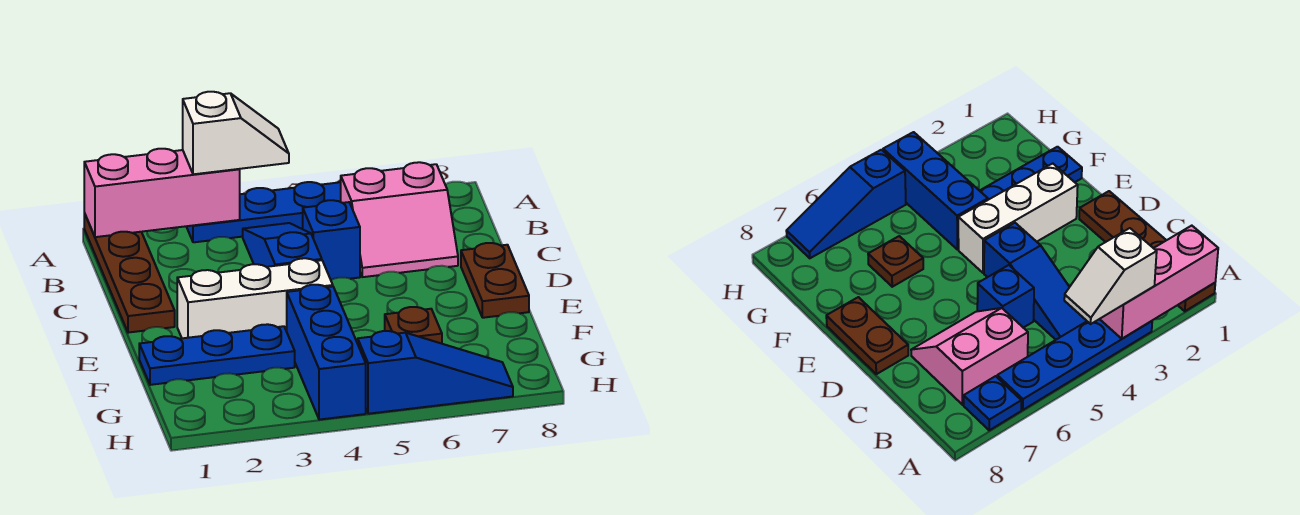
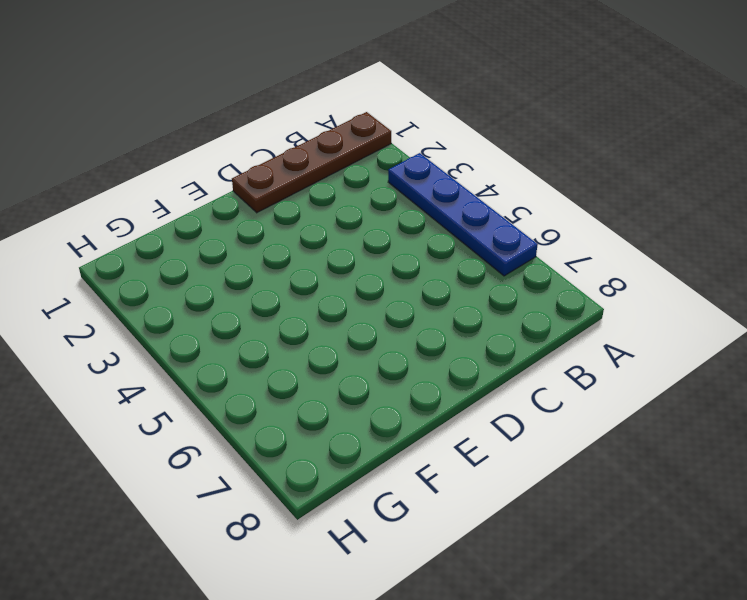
none -> blue 1x1 plate [964,376,1021,430]
none -> blue 1x3 slope [243,223,322,267]
none -> pink 2x2 slope [341,162,458,277]

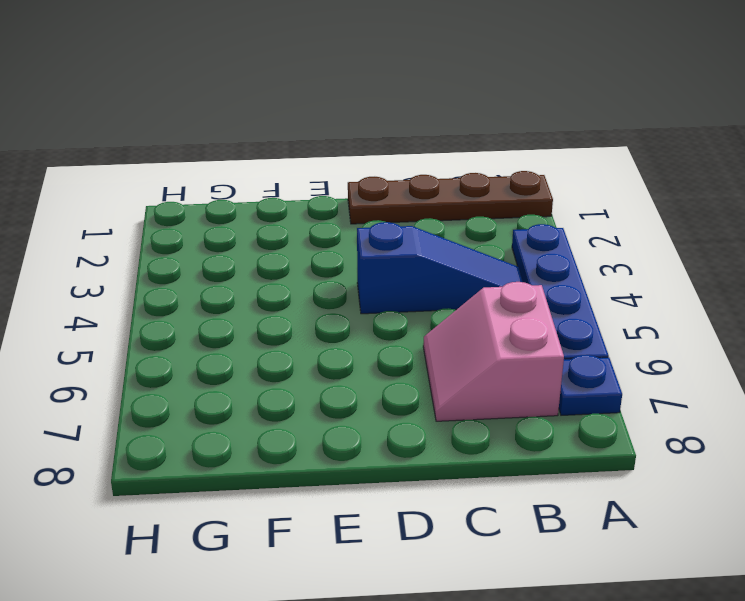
none -> blue 1x1 brick [303,200,360,280]
none -> brown 1x2 plate [461,243,529,318]
none -> white 1x3 brick [177,258,333,338]

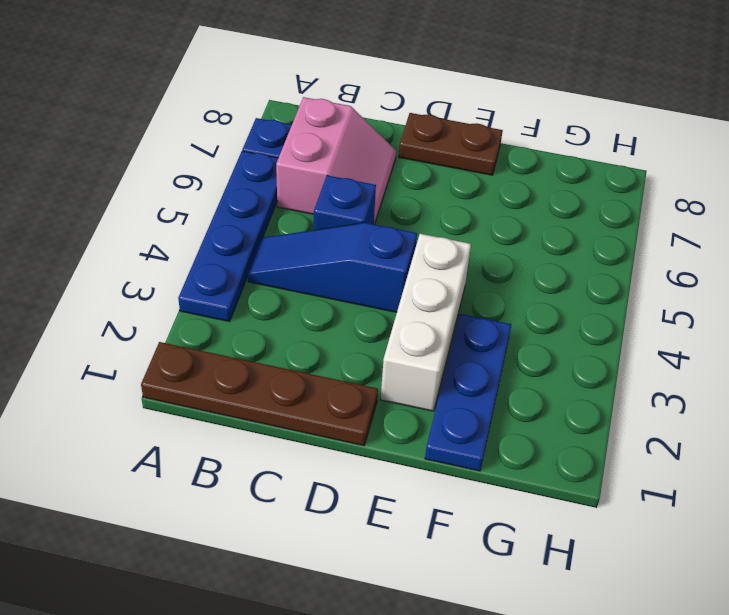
none -> blue 1x3 brick [287,285,366,420]
none -> brown 1x1 plate [385,307,442,344]
none -> blue 1x3 slope [358,331,513,414]

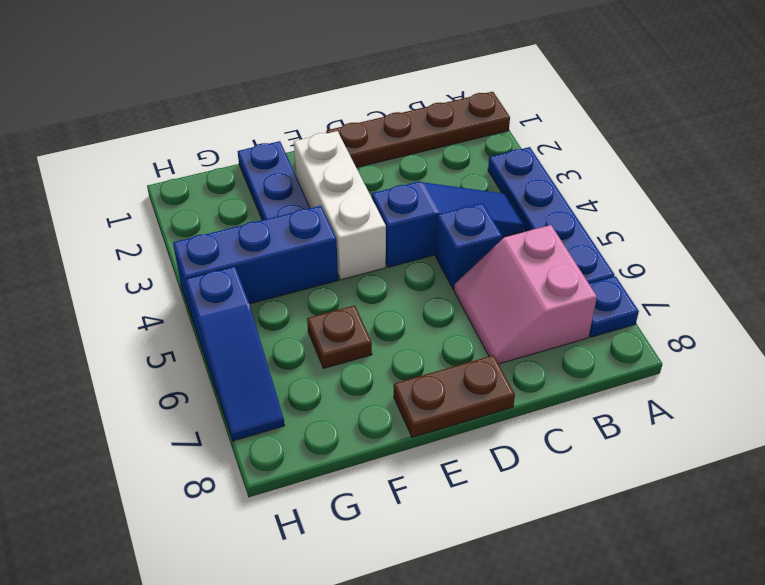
none -> pink 1x3 brick [84,149,240,237]
none -> white 1x2 slope [183,92,289,174]

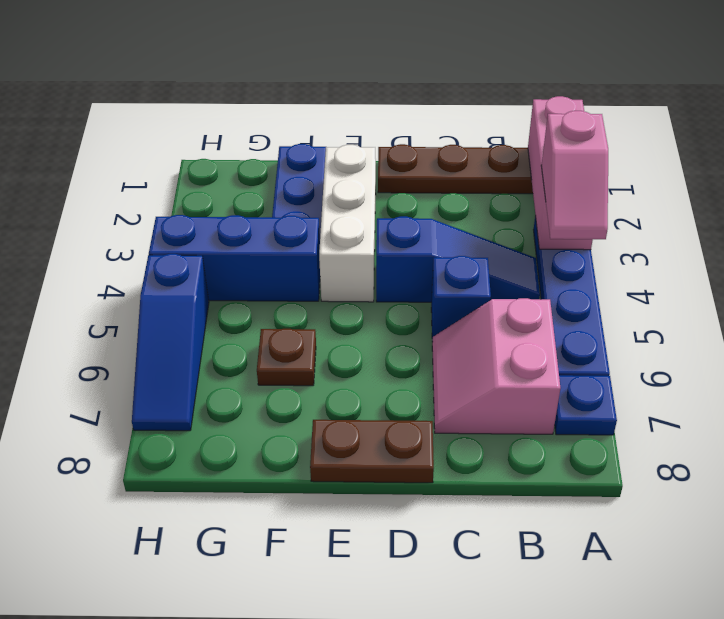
pink 1x2 slope [541,111,608,239] -> white 1x2 slope [183,92,289,174]

